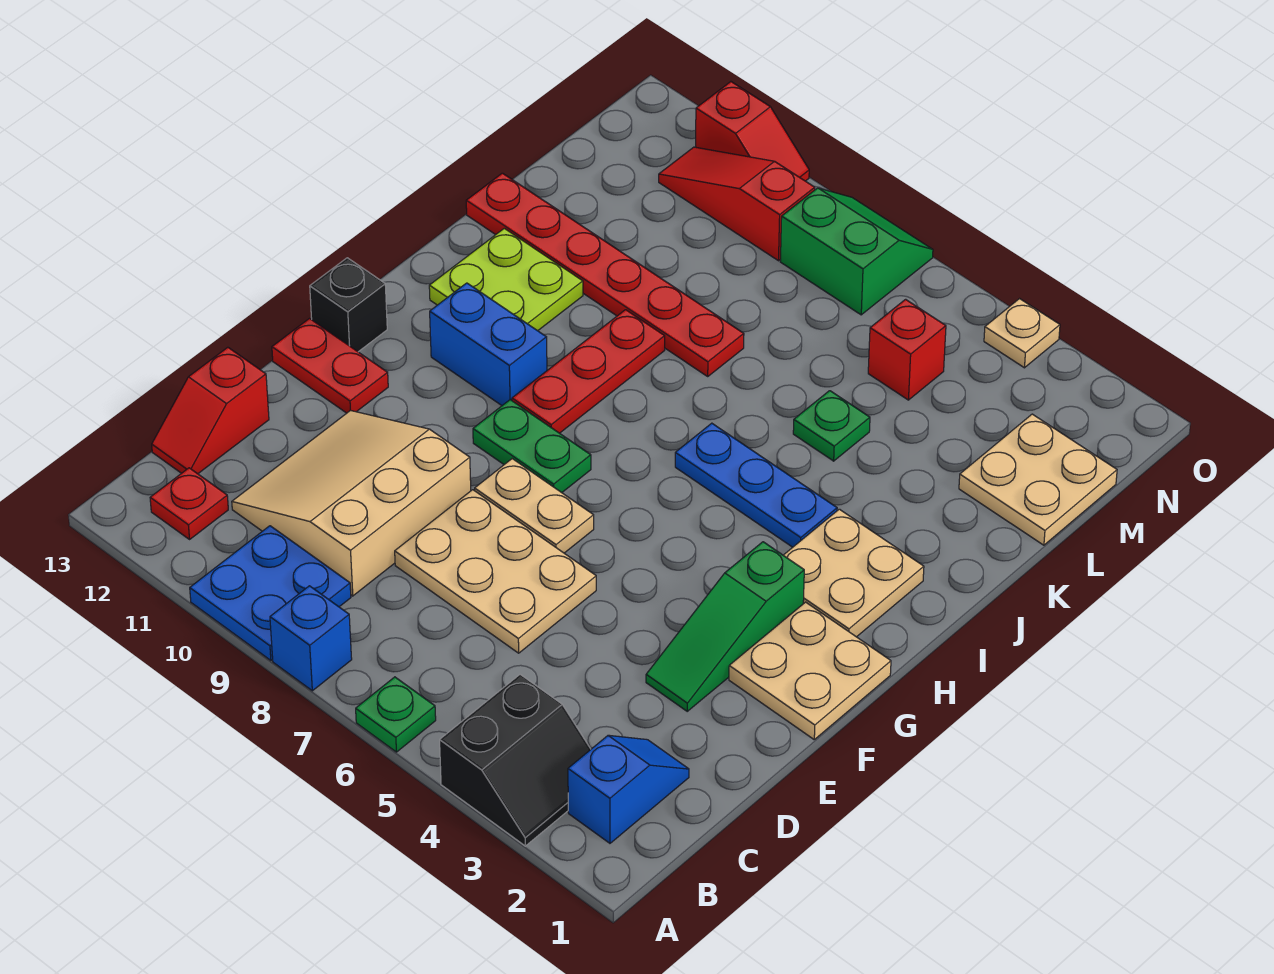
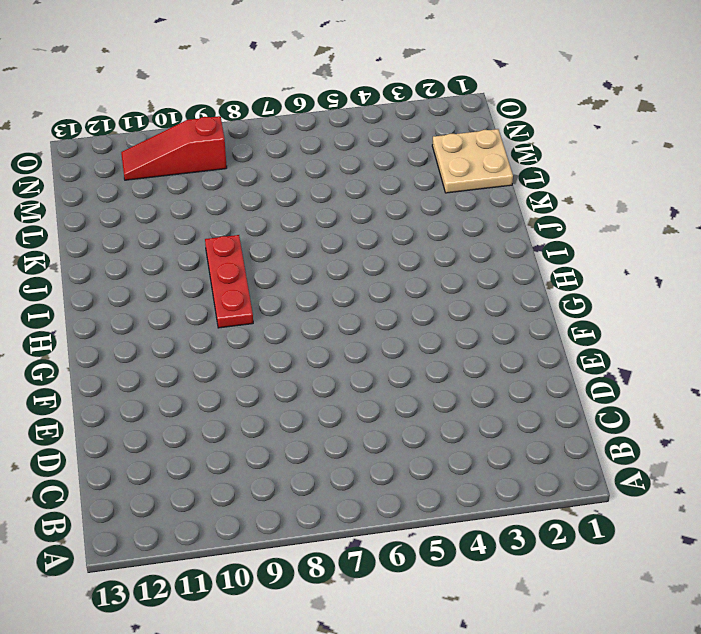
none -> black 2x2 slope [440,675,591,846]
none -> green 1x1 plate [356,677,436,752]
none -> blue 1x1 brick [270,586,352,691]

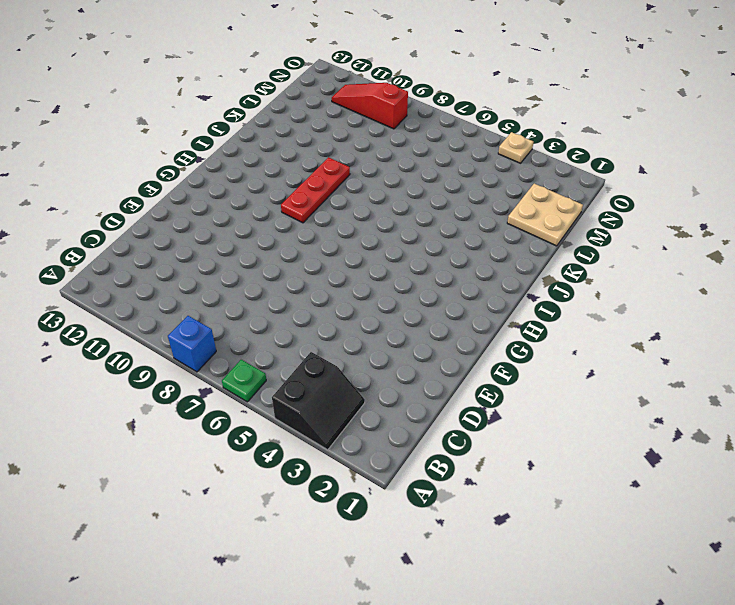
none -> blue 2x2 plate [190,526,351,660]
none -> blue 1x2 slope [568,735,689,843]
none -> red 1x1 plate [150,468,228,539]

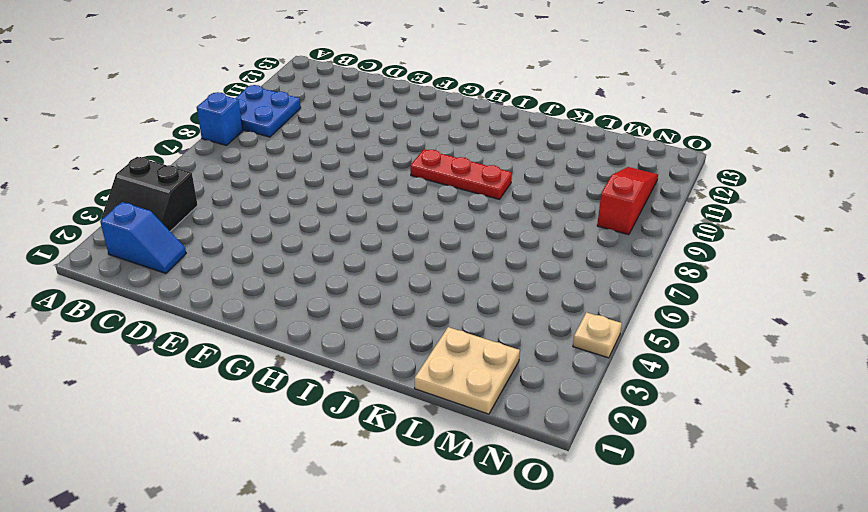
none -> green 1x1 plate [356,677,436,752]
none -> red 1x1 plate [150,468,228,539]
none -> tan 3x3 slope [232,410,471,596]

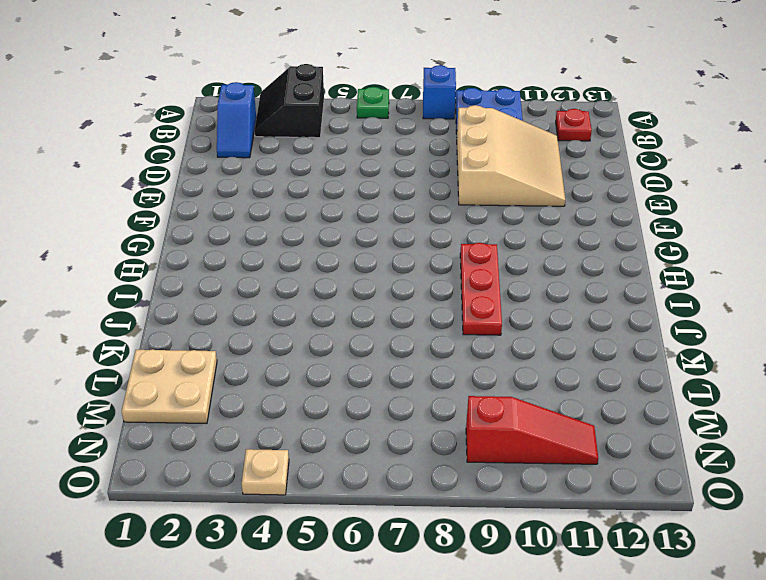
none -> red 1x2 slope [152,347,269,474]
none -> tan 2x3 plate [395,490,596,653]
none -> green 1x3 slope [646,542,804,711]

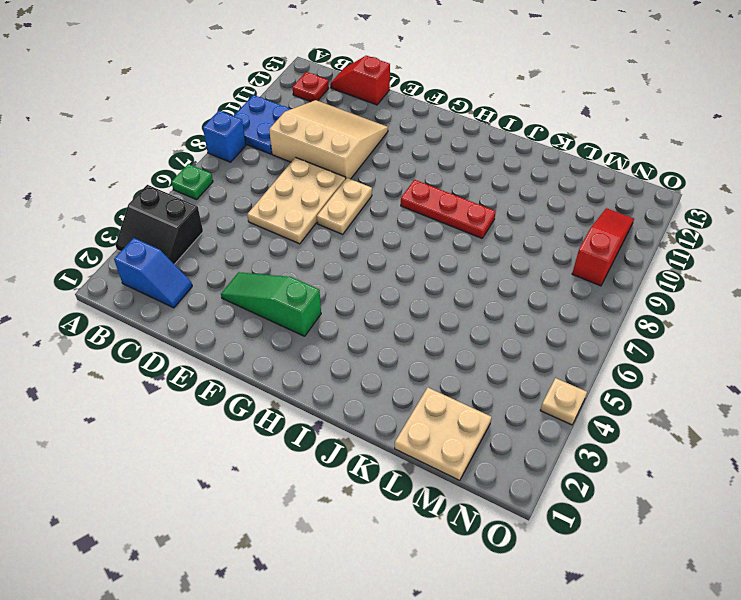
none -> tan 2x2 plate [729,602,891,739]
none -> red 1x2 plate [272,318,388,413]
none -> green 1x2 plate [473,400,591,493]

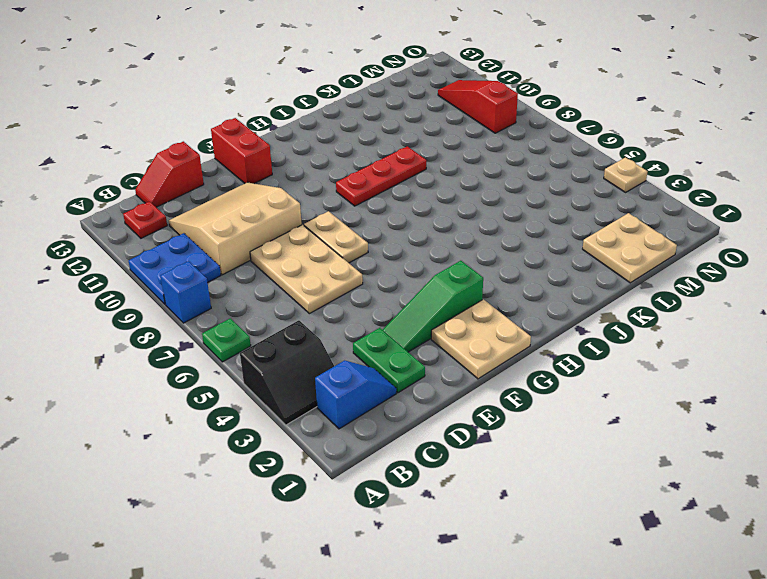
green 1x2 plate [353,328,425,393] -> green 1x2 plate moved to [473,400,591,493]
red 1x2 brick [211,118,272,184] -> red 1x2 plate [272,318,388,413]
none -> black 1x1 brick [310,258,387,352]
none -> tan 2x2 plate [783,509,924,637]
none -> blue 1x2 brick [430,283,547,405]

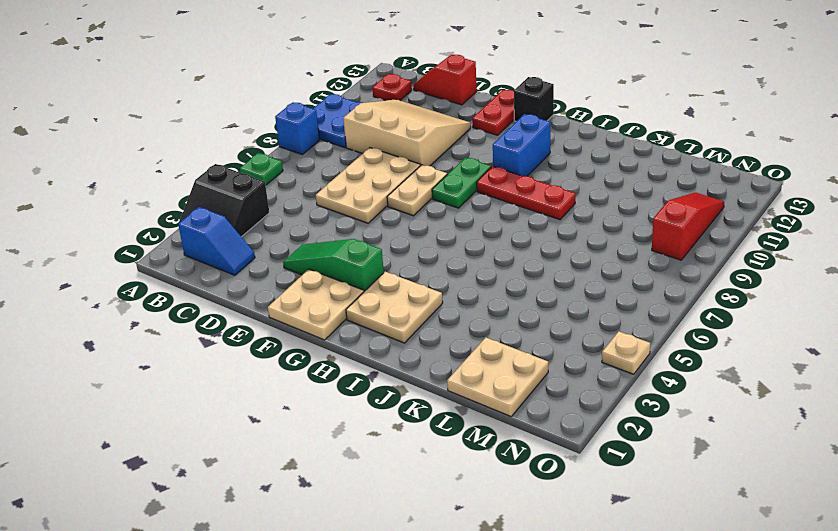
none -> blue 1x3 plate [675,423,837,547]
none -> lime 2x2 plate [429,228,583,331]
none -> green 1x1 plate [793,391,870,461]

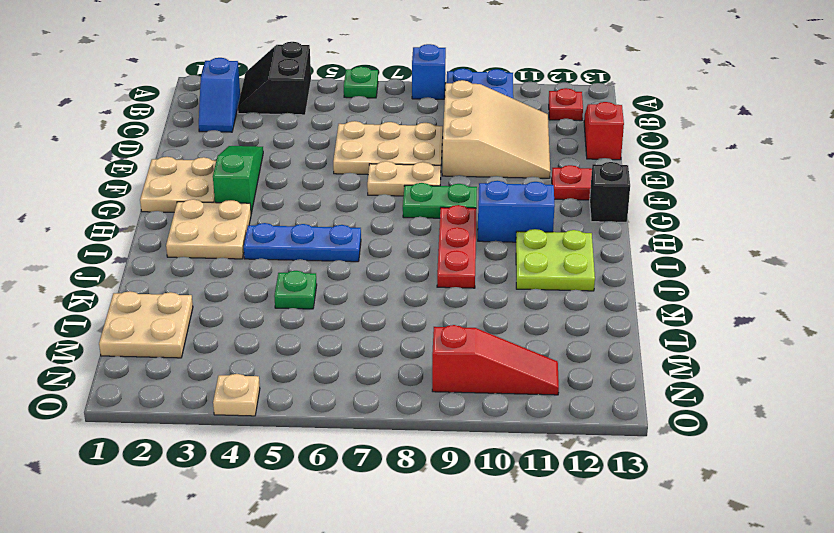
none -> red 1x6 plate [466,173,744,376]
none -> red 1x1 brick [868,299,946,400]
none -> green 2x2 slope [780,188,933,315]

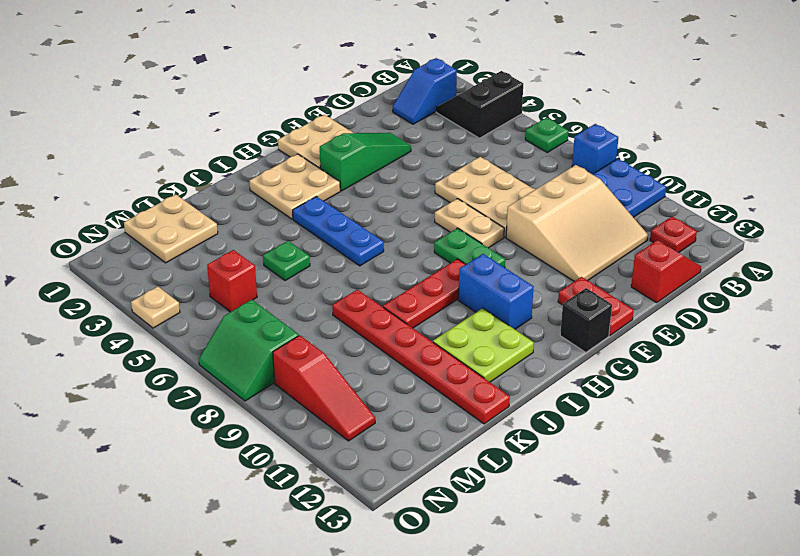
none -> red 1x2 slope [696,82,809,181]

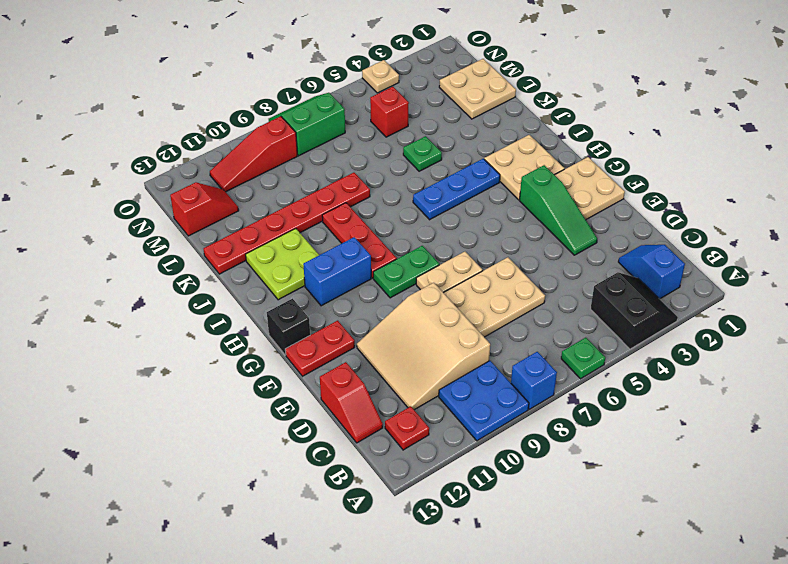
red 1x2 slope [170,182,239,236] -> red 1x2 slope moved to [696,82,809,181]

